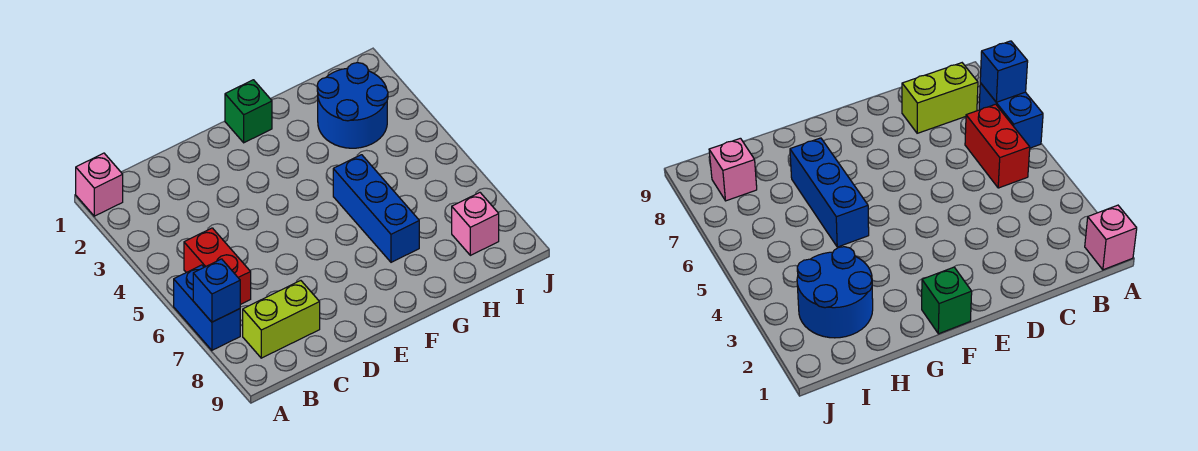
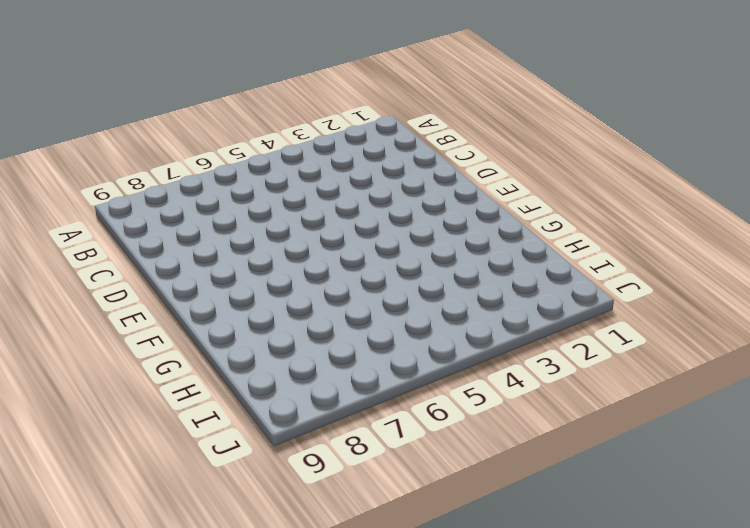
none -> pink 1x1 brick [76,153,123,216]
none -> blue 1x2 brick [174,265,240,350]

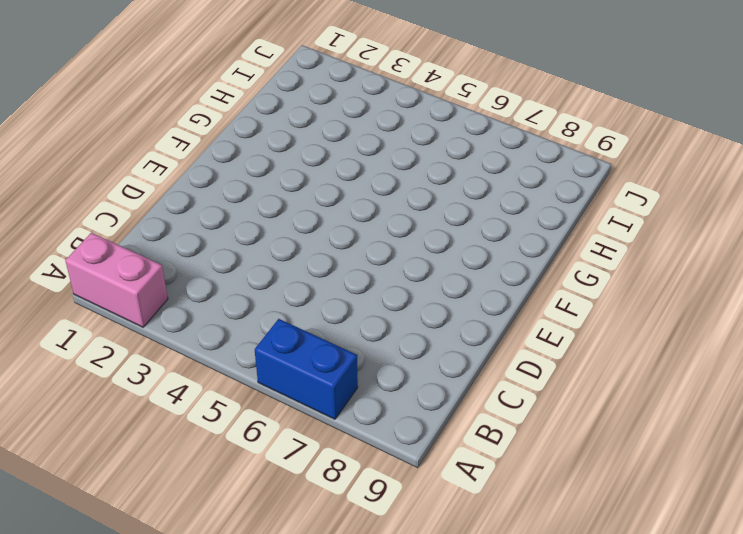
pink 1x2 brick [65,233,168,327] -> pink 1x1 brick [76,153,123,216]
none -> red 1x2 brick [184,228,251,305]
none -> lime 1x2 brick [243,281,320,358]

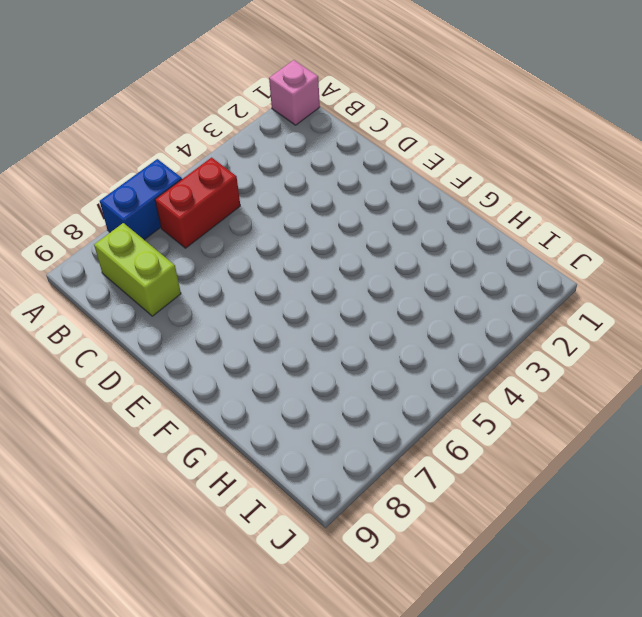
none -> green 1x1 brick [225,80,272,143]
none -> blue 1x3 brick [333,155,419,262]

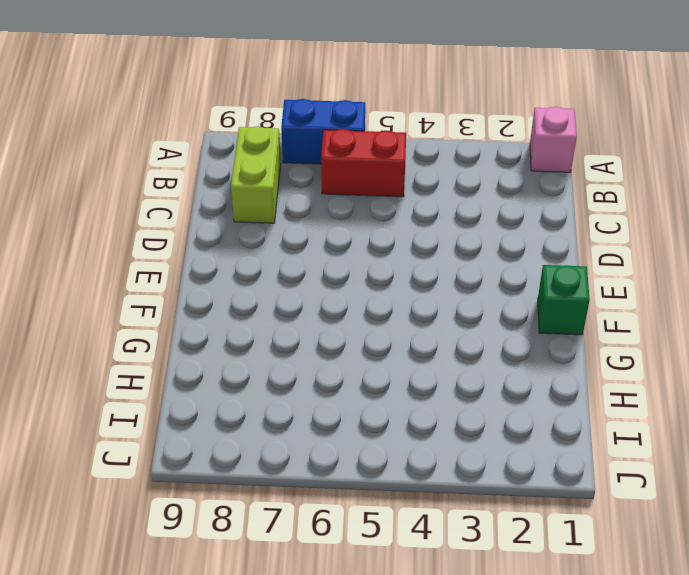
none -> blue 1x3 brick [333,155,419,262]
none -> blue 2x2 round brick [317,63,388,148]

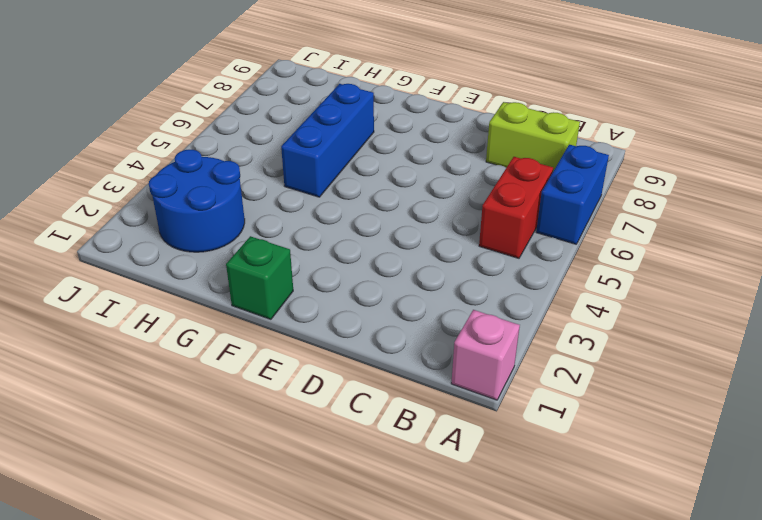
none -> pink 1x1 brick [452,193,499,255]
none -> blue 1x1 brick [193,259,240,322]

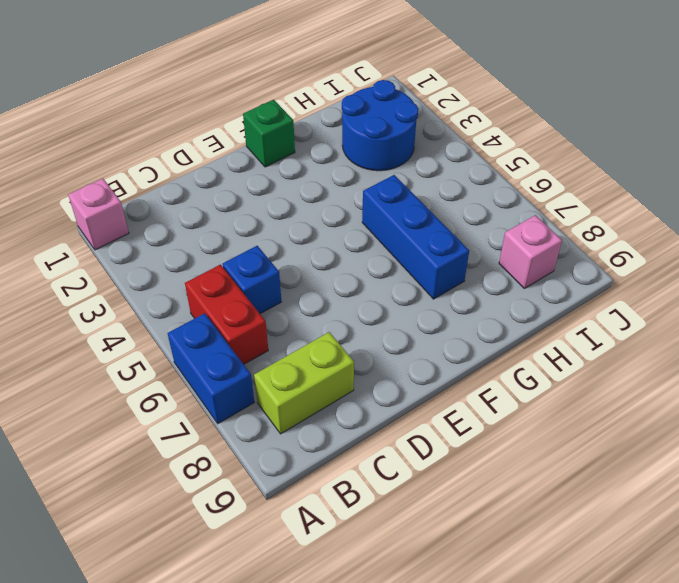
blue 1x1 brick [223,246,281,314] -> blue 1x1 brick moved to [193,259,240,322]

